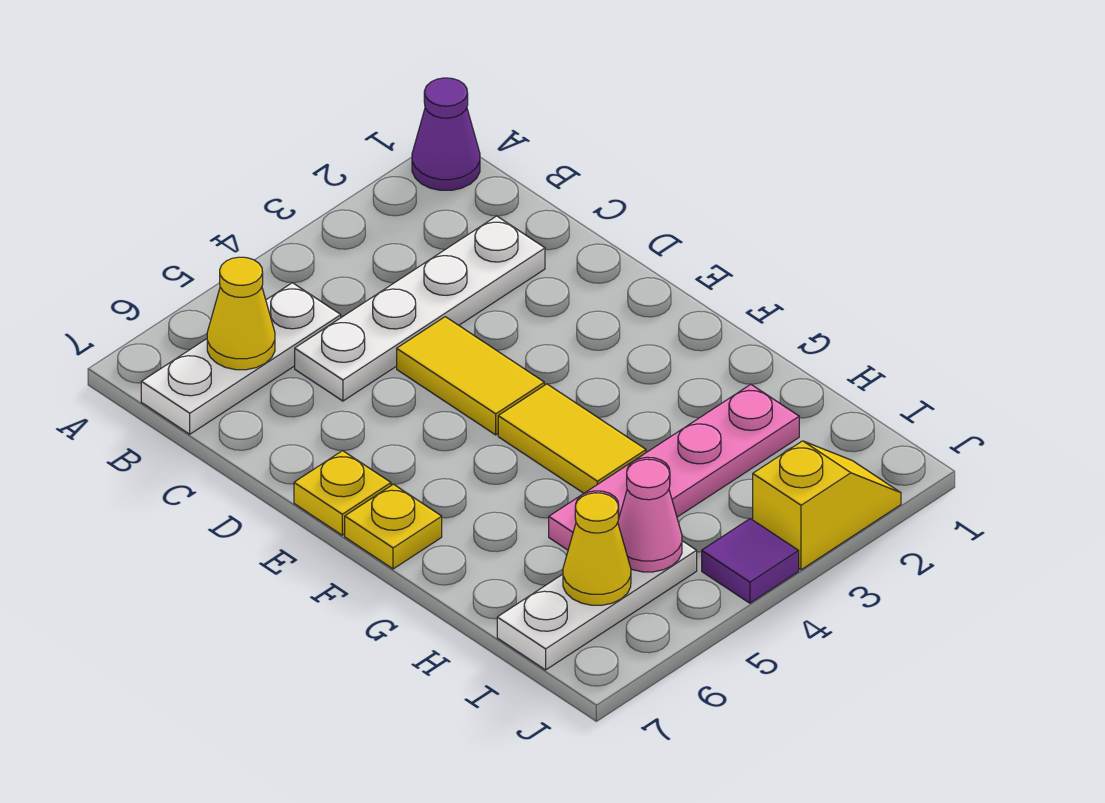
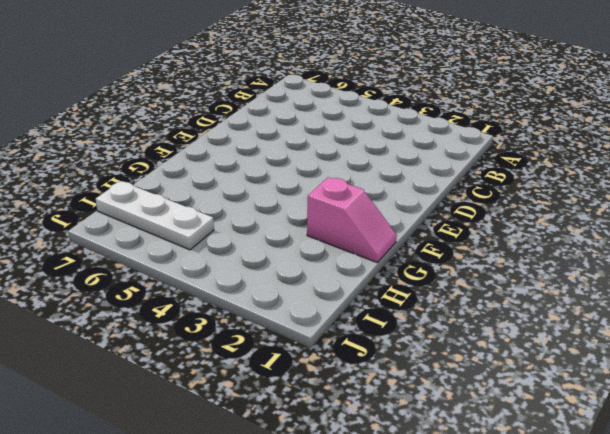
pink 1x2 slope [307,177,397,262] -> none
none -> purple 1x1 cone [412,78,480,190]
none -> white 1x3 plate [141,283,341,434]
none -> white 1x4 plate [295,216,545,401]

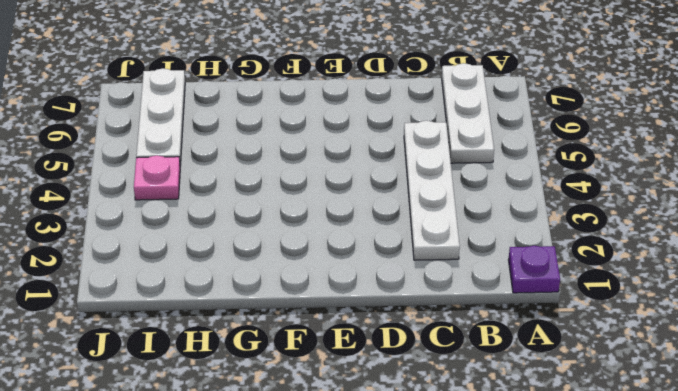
purple 1x1 plate [509,246,560,293] -> purple 1x1 cone [412,78,480,190]
pink 1x1 plate [134,155,180,200] -> none
none -> yellow 1x2 tile [397,317,544,435]
none -> yellow 1x1 plate [294,451,391,535]
none -> yellow 1x2 tile [498,384,646,493]

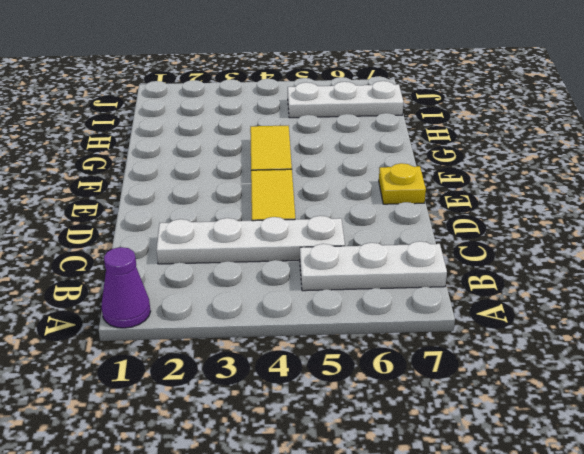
none -> yellow 1x1 plate [345,484,442,569]
none -> pink 1x4 plate [549,384,799,550]
none -> yellow 1x2 slope [753,441,901,570]

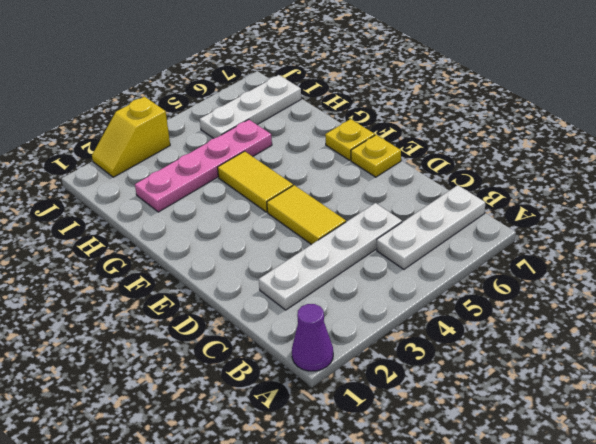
none -> purple 1x1 tile [702,519,799,603]
none -> yellow 1x1 cone [207,257,275,370]
none -> pink 1x1 cone [618,459,682,572]

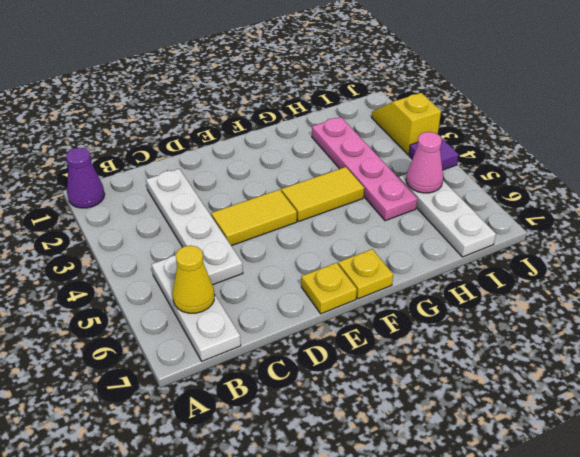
none -> yellow 1x1 cone [563,493,631,605]

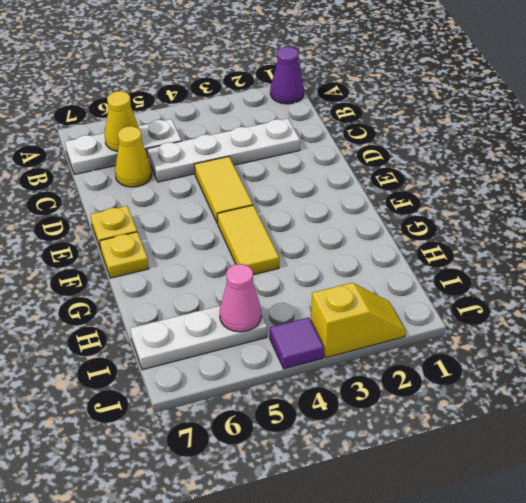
yellow 1x1 cone [115,126,152,187] -> yellow 1x1 cone moved to [563,493,631,605]
none -> pink 1x4 plate [549,384,799,550]

